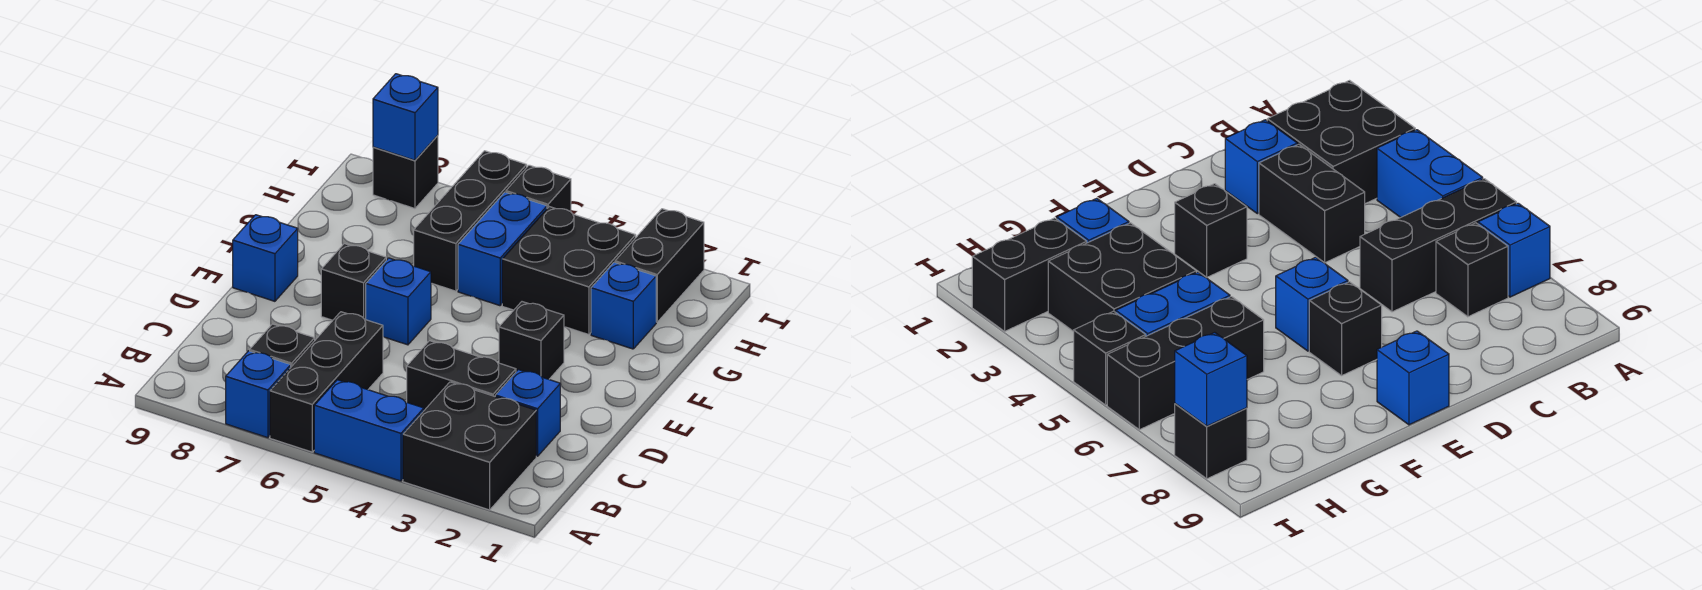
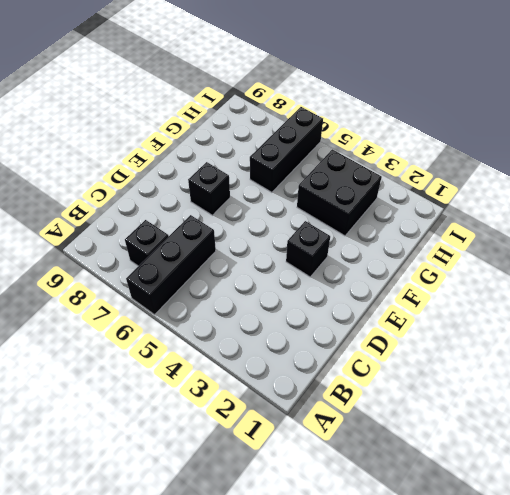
none -> black 2x2 brick [403,382,536,510]
none -> blue 1x2 brick [314,380,424,481]
none -> blue 1x1 brick [226,351,291,438]

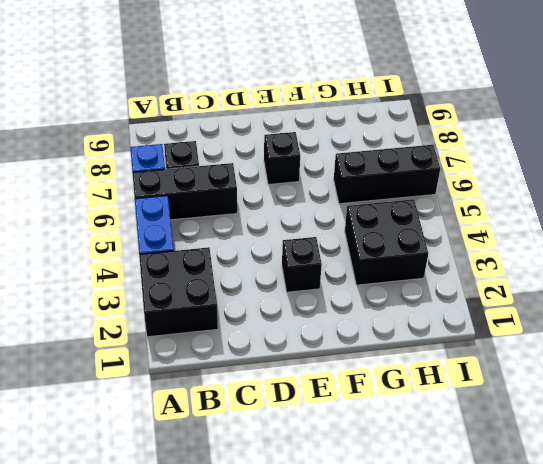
none -> blue 1x1 brick [495,370,560,456]
none -> black 1x2 brick [407,341,516,410]
none -> blue 1x1 brick [366,258,431,345]

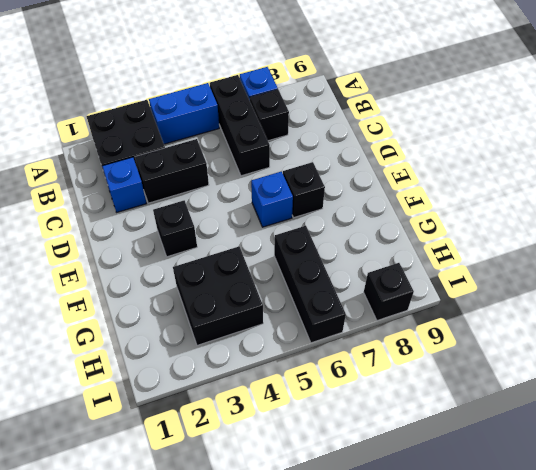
none -> blue 1x1 brick [233,215,298,301]
none -> blue 1x1 brick [591,262,656,349]
none -> blue 1x2 brick [458,192,547,306]

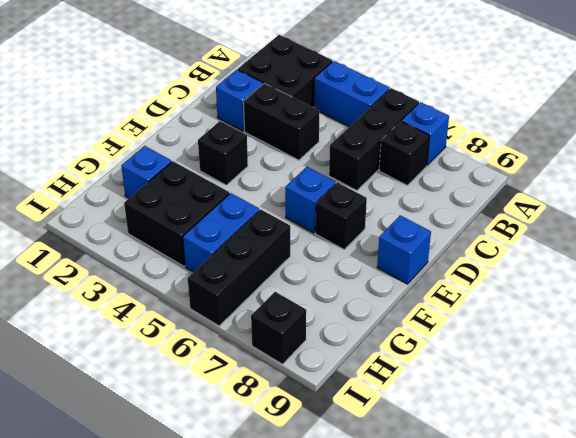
none -> black 1x2 brick [615,209,704,322]
none -> black 1x1 brick [506,165,571,212]
none -> blue 1x1 brick [373,74,438,160]

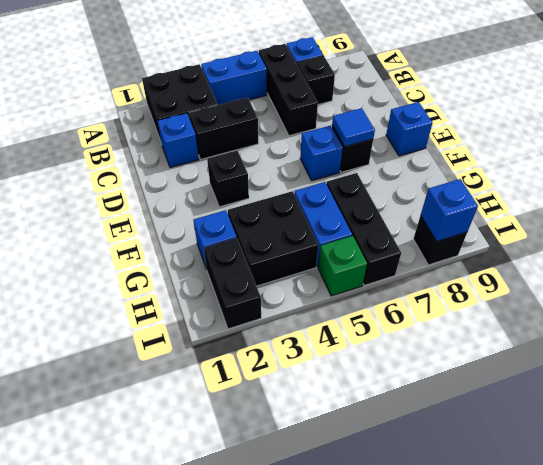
blue 1x1 tile [332,108,375,147] -> none
green 1x1 brick [318,236,367,296] -> black 1x1 brick [506,165,571,212]

